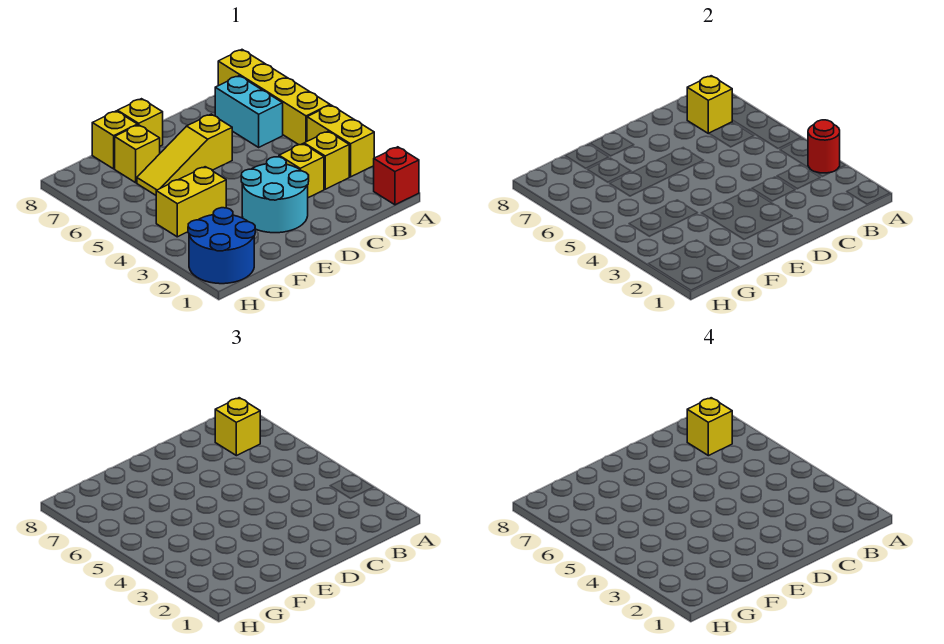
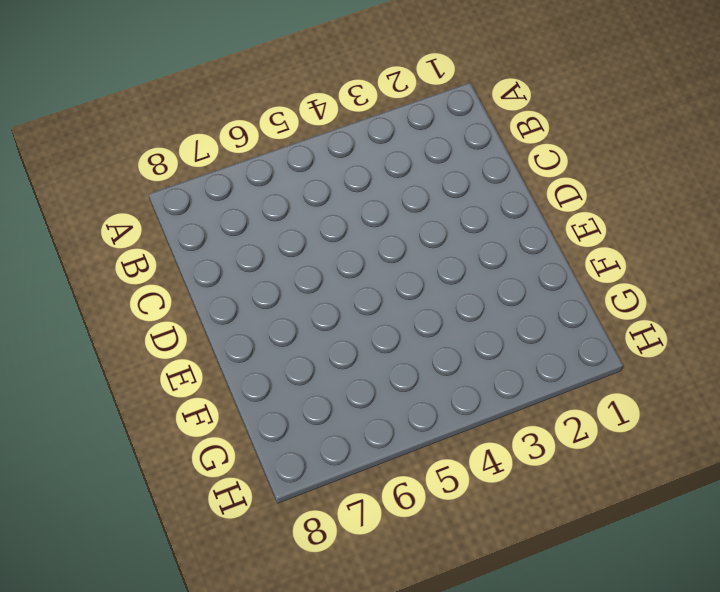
none -> red 1x1 brick [374,147,419,205]
none -> yellow 1x2 brick [307,105,374,177]
none -> yellow 1x4 brick [218,50,330,145]

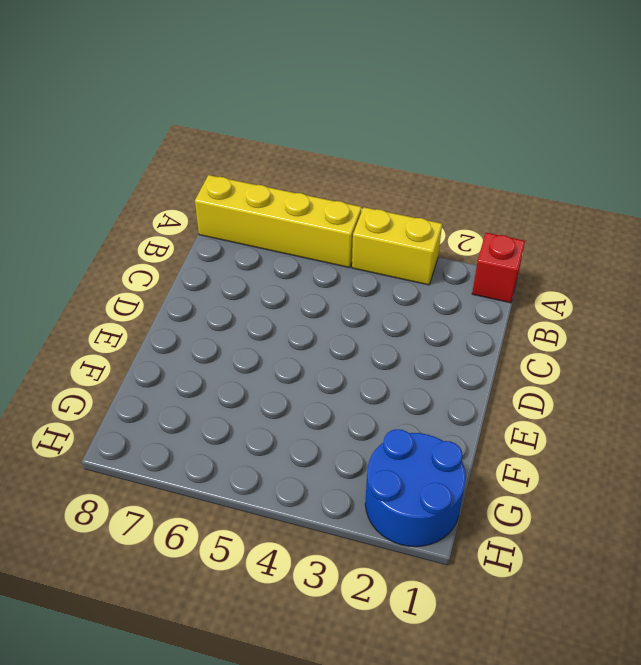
none -> yellow 1x1 brick [304,131,349,189]
none -> cyan 1x2 brick [215,76,283,147]
none -> yellow 1x1 brick [279,144,324,198]

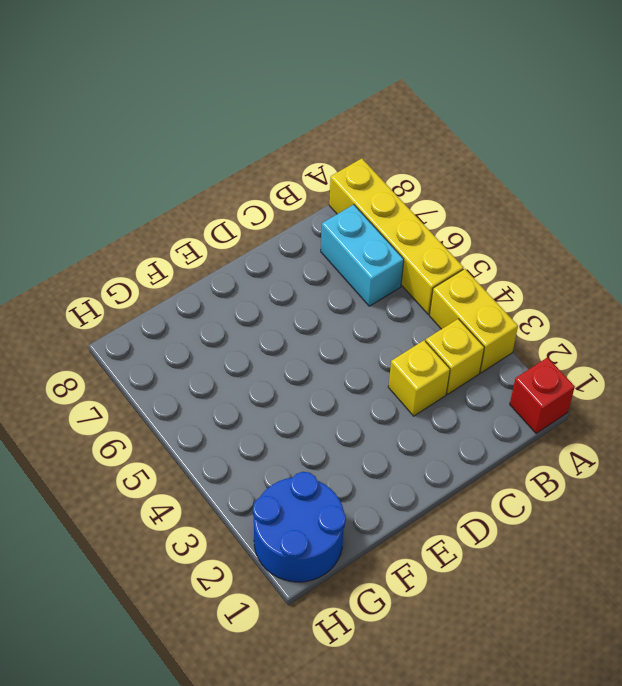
none -> cyan 2x2 round brick [241,157,309,233]
none -> yellow 1x3 slope [137,114,232,195]
none -> yellow 1x1 brick [118,99,163,146]

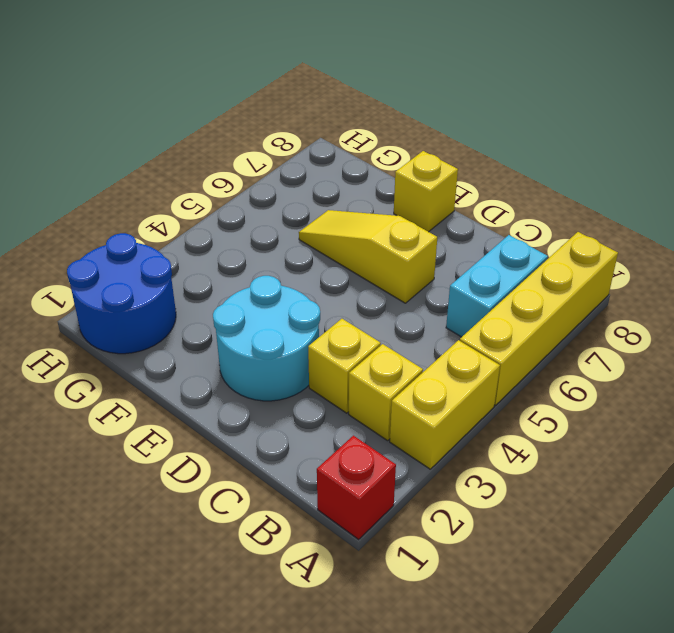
none -> yellow 1x2 brick [156,167,226,237]
none -> yellow 1x1 brick [115,125,160,183]
none -> yellow 1x1 brick [92,111,138,169]

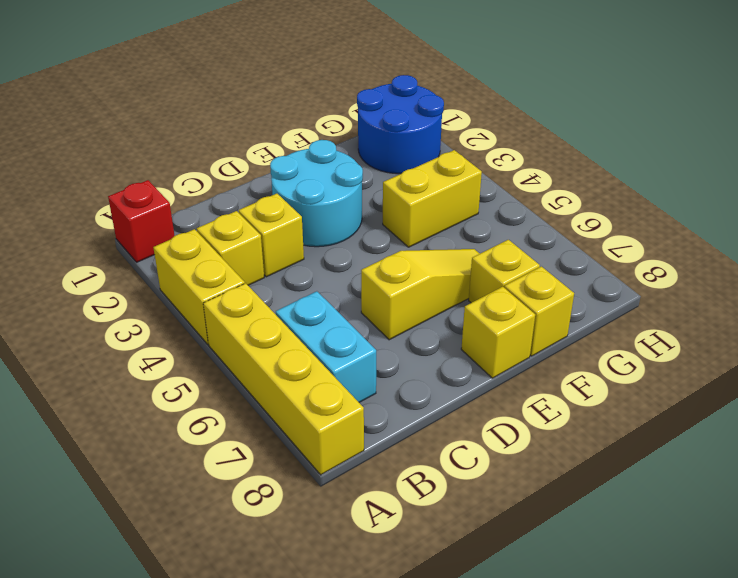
none -> red 1x1 round brick [808,120,840,173]
none -> yellow 1x1 brick [687,76,732,134]
none -> yellow 1x1 brick [215,398,260,456]

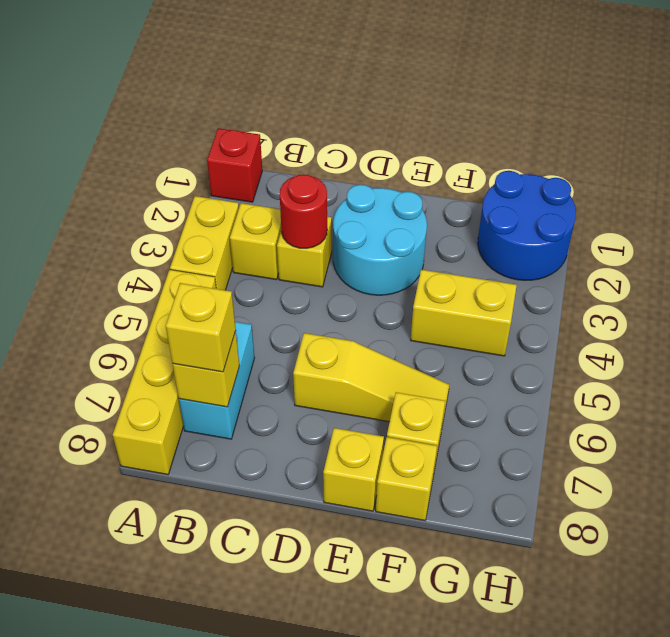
red 1x1 round brick [280,174,327,248] -> red 1x1 round brick moved to [808,120,840,173]
none -> yellow 1x1 brick [687,398,732,456]

